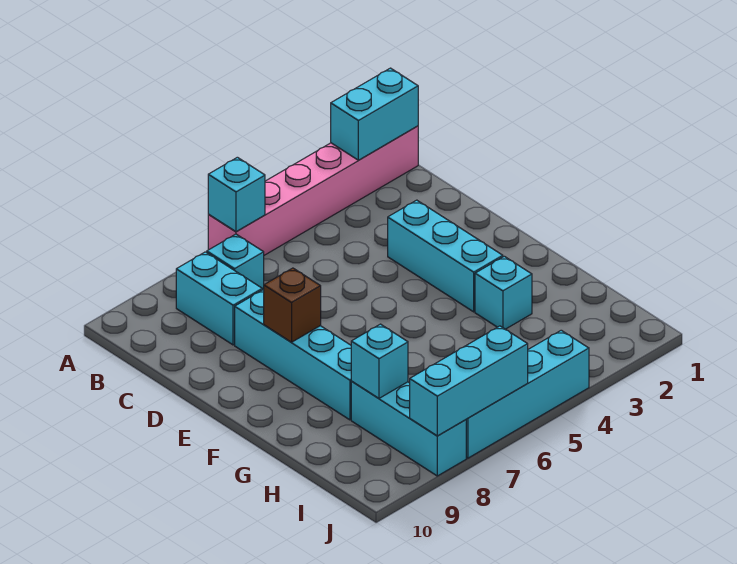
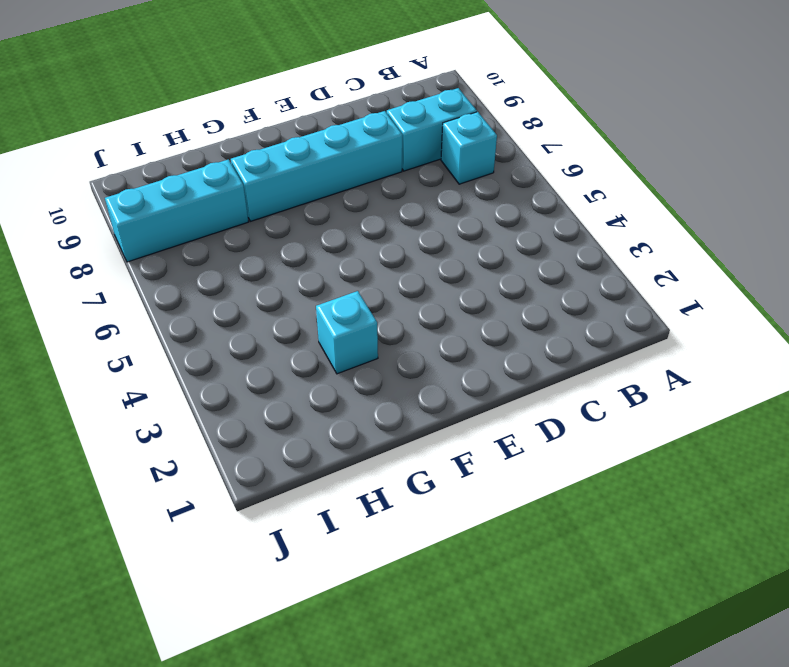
none -> pink 1x6 brick [208,126,418,255]
none -> cyan 1x3 brick [388,200,503,312]
none -> cyan 1x4 brick [466,330,589,458]

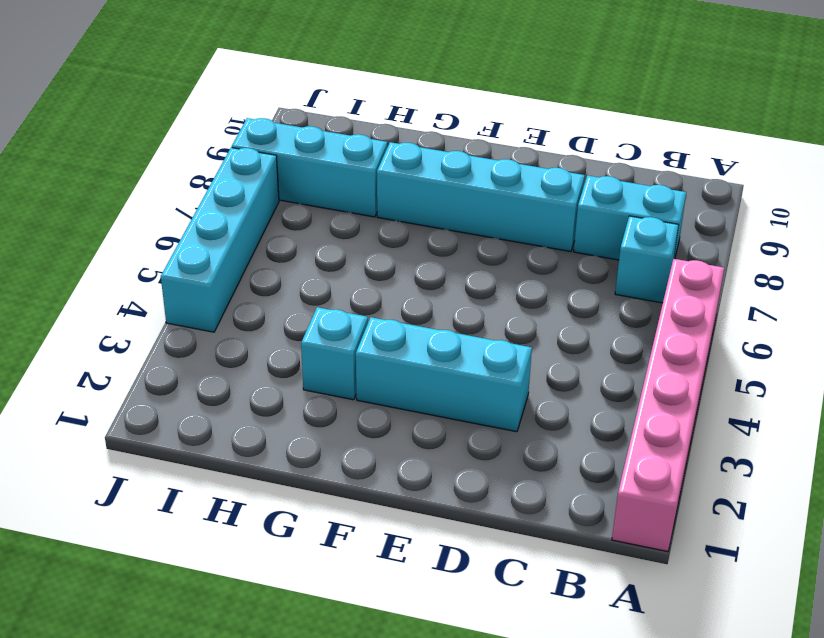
none -> cyan 1x2 brick [331,68,418,160]
none -> cyan 1x1 brick [208,157,265,232]
none -> brown 1x1 brick [264,268,321,342]

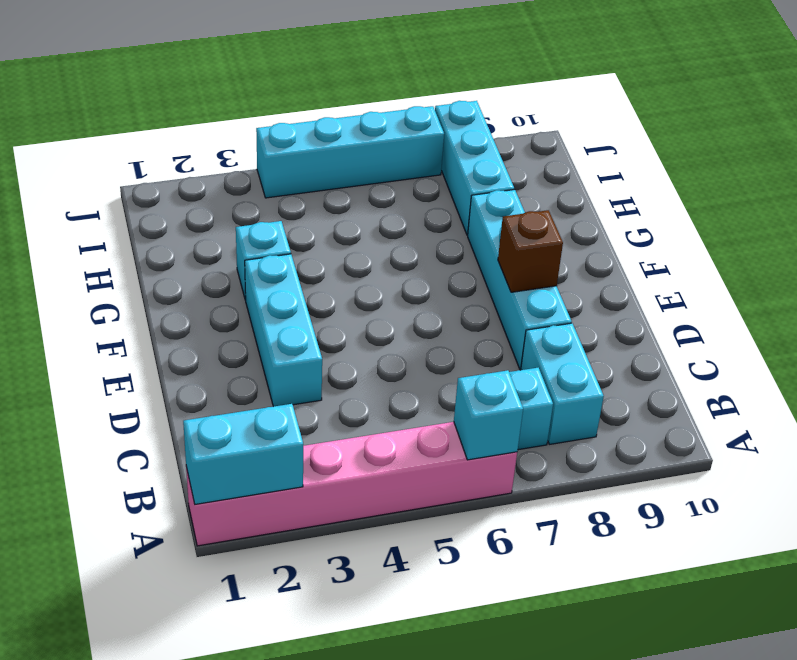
none -> cyan 1x1 brick [351,324,408,398]
none -> cyan 1x3 brick [410,326,528,436]

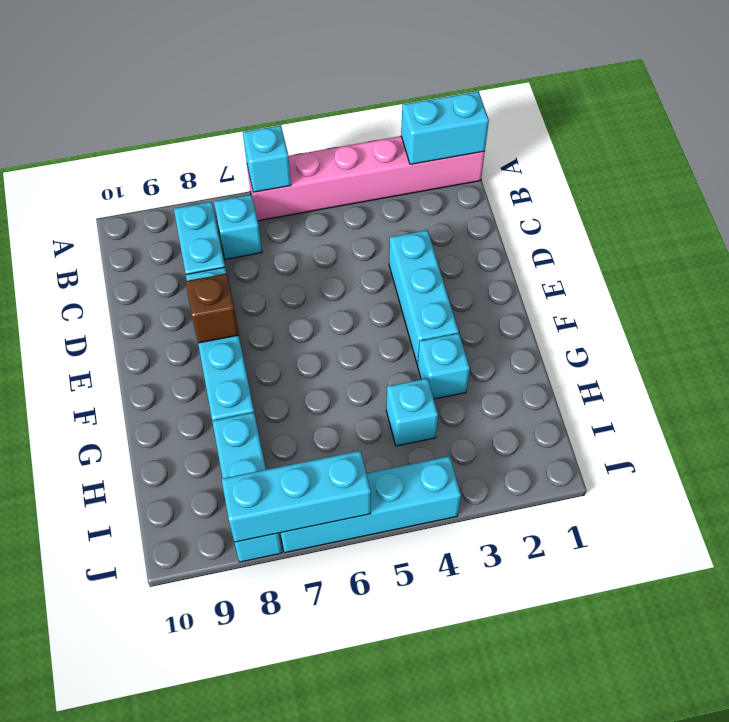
cyan 1x1 brick [386,378,438,446] -> cyan 1x1 brick moved to [351,324,408,398]

